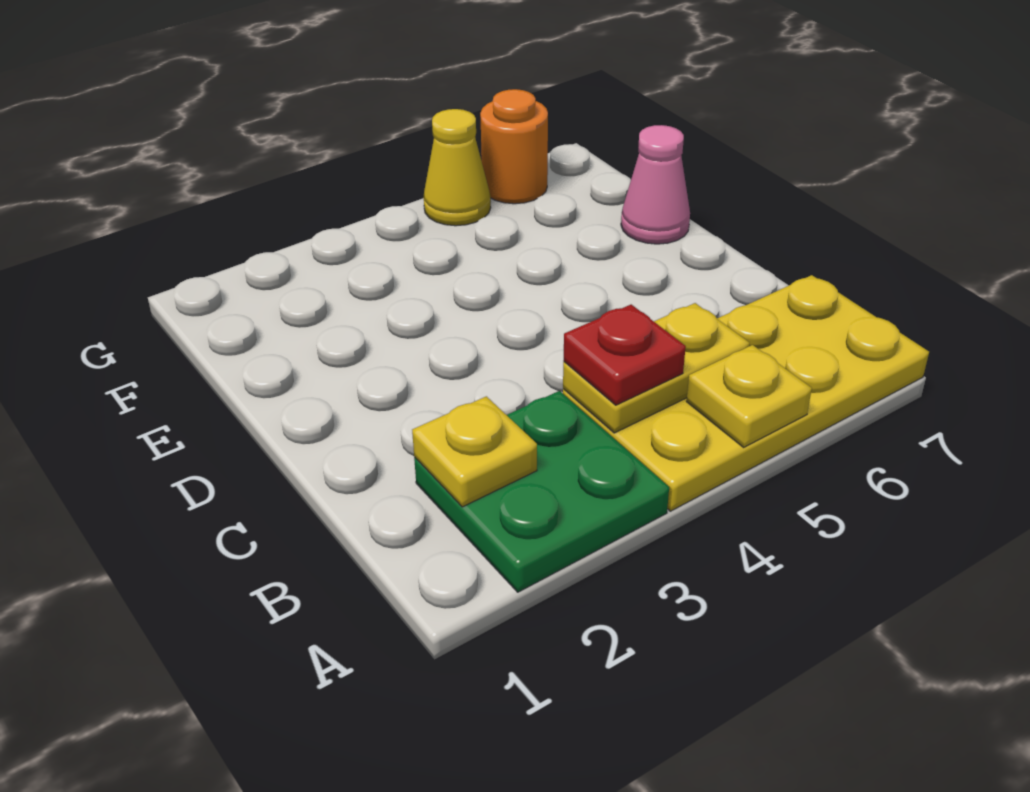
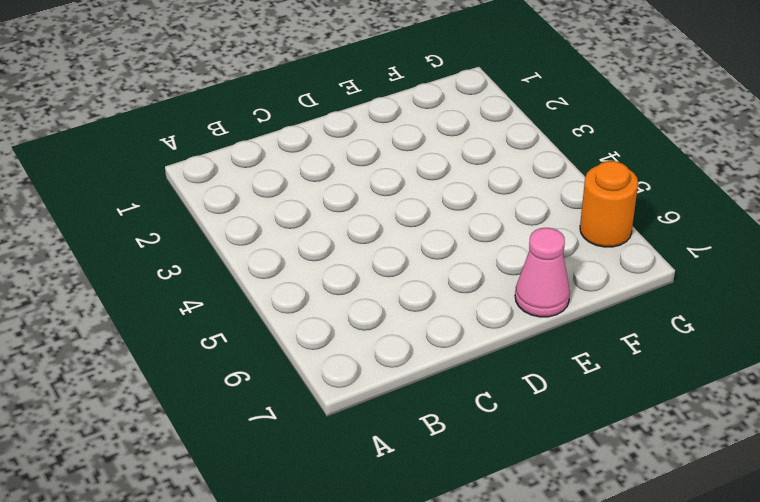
none -> green 2x2 plate [414,391,669,592]
none -> yellow 2x4 plate [563,275,929,511]

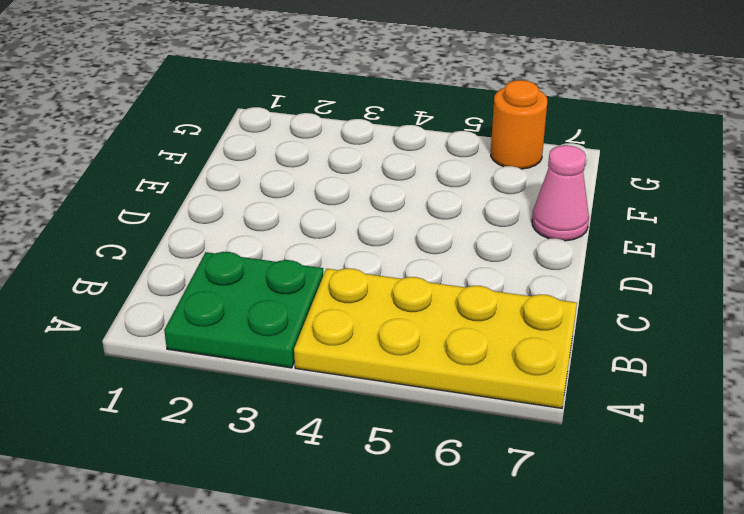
none -> yellow 1x1 cone [424,109,491,226]
none -> yellow 1x1 plate [686,345,812,447]

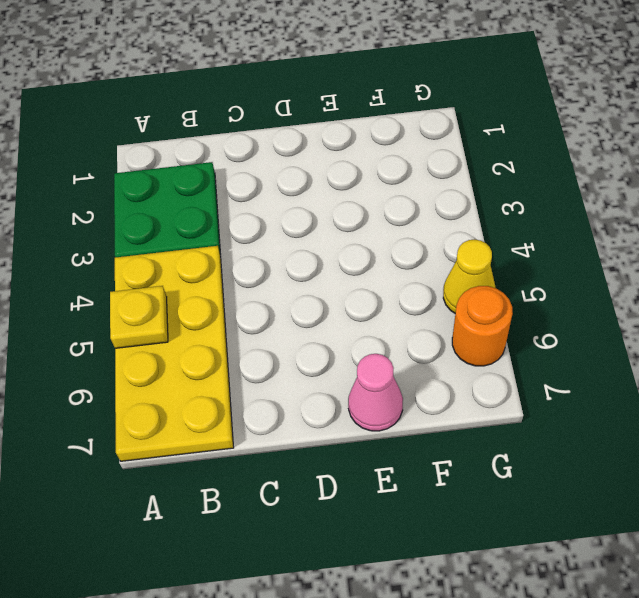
none -> yellow 1x1 plate [412,396,537,507]
none -> yellow 1x2 plate [563,303,750,433]

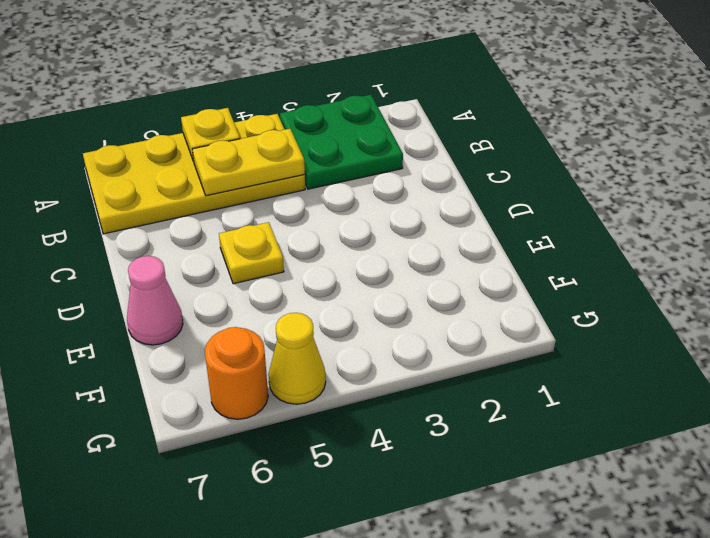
yellow 1x1 plate [219,222,284,284] -> yellow 1x1 plate moved to [412,396,537,507]
none -> red 1x1 plate [563,305,686,405]

